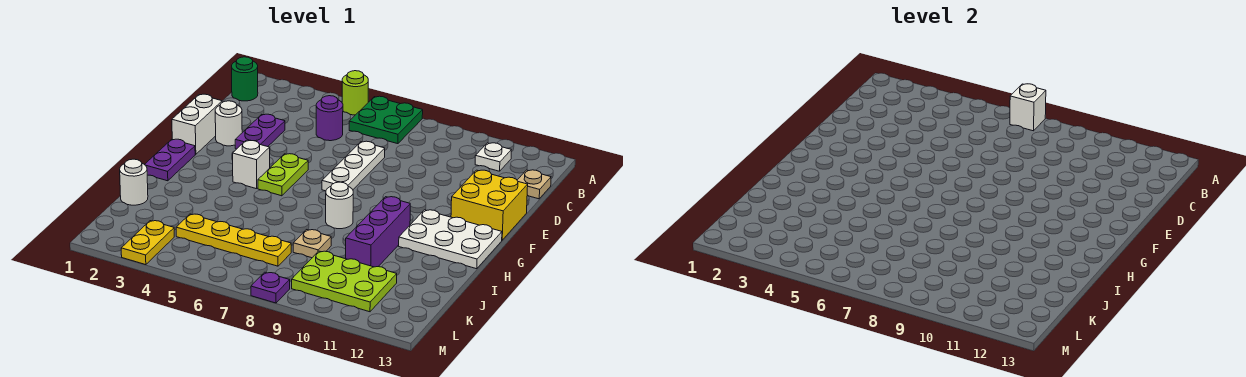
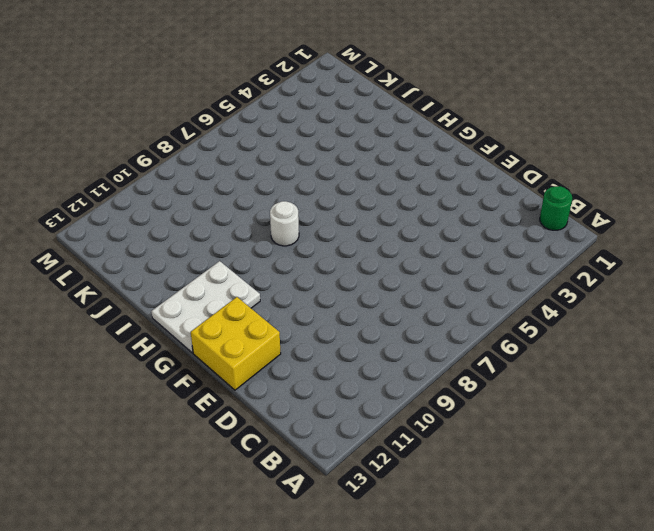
none -> lime 1x1 round brick [342,71,368,115]
none -> green 2x2 plate [349,96,423,144]
none -> white 1x1 plate [475,143,511,171]

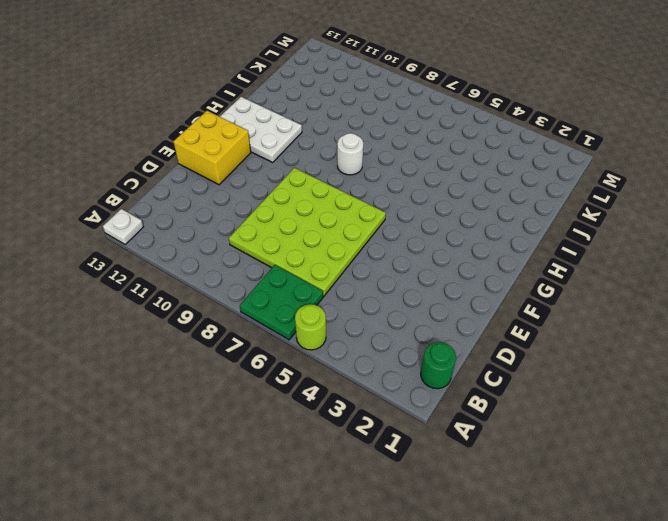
white 1x1 plate [103,209,143,245] -> white 1x1 plate moved to [475,143,511,171]
lime 4x4 plate [229,168,386,296] -> white 1x3 plate [322,141,385,191]
none -> purple 1x1 round brick [316,96,343,141]
none -> tan 1x1 plate [517,170,551,199]
none -> purple 1x2 plate [235,114,285,149]

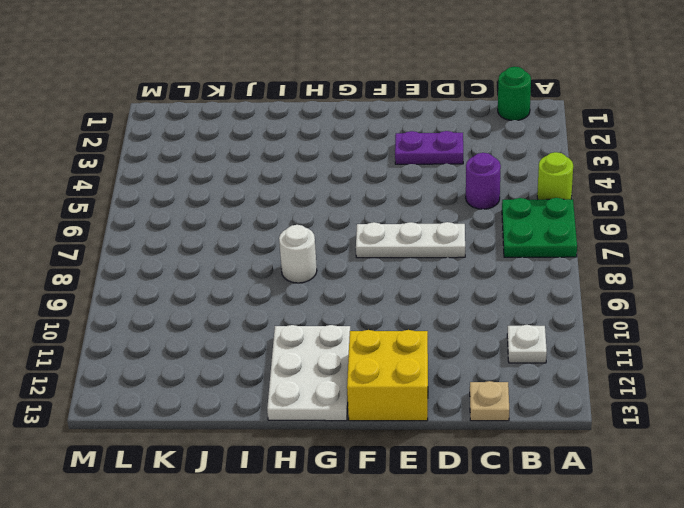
none -> white 1x2 brick [172,94,222,154]
none -> white 1x1 round brick [215,101,242,146]
none -> lime 1x2 plate [258,154,308,196]

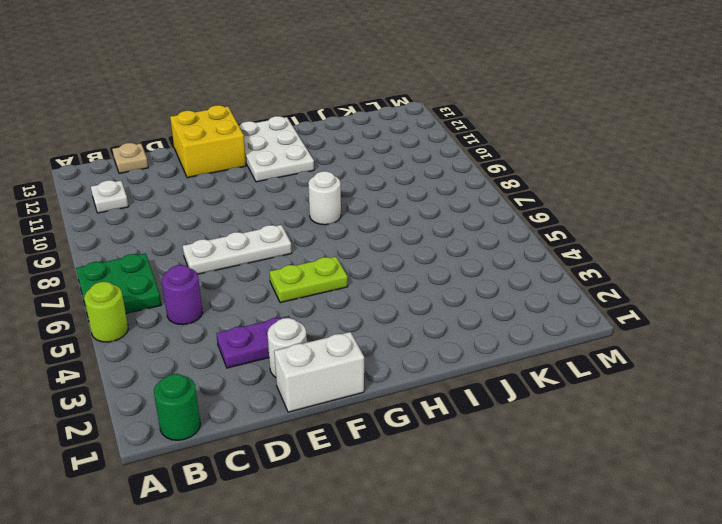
none -> purple 1x2 plate [144,139,195,181]
none -> white 1x1 brick [233,140,270,189]
none -> purple 1x3 brick [346,197,410,267]

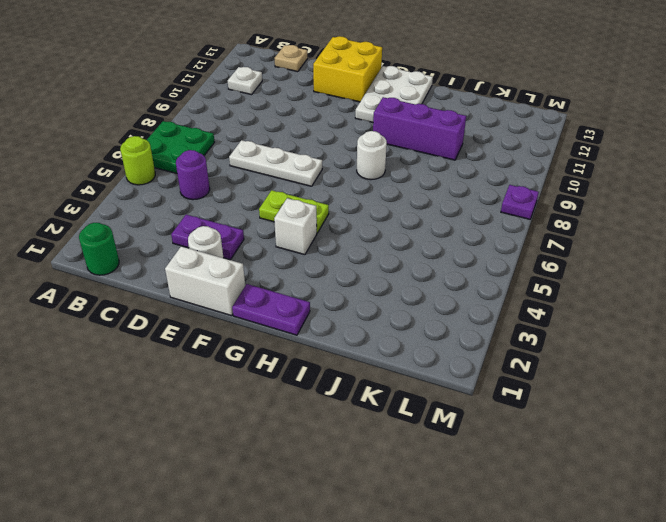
none -> white 1x1 round brick [120,159,148,205]
none -> tan 1x1 plate [293,230,331,258]
none -> yellow 1x4 plate [176,214,291,266]

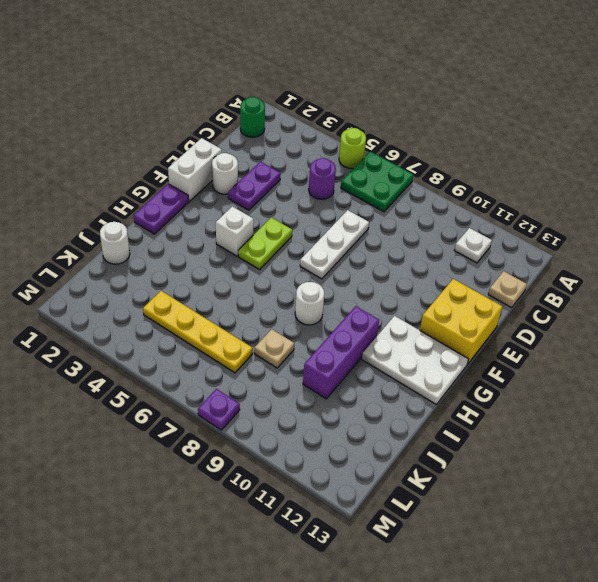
none -> lime 2x3 plate [292,251,397,312]
none -> yellow 1x2 plate [121,221,174,265]
none -> white 1x1 brick [1010,84,1046,131]

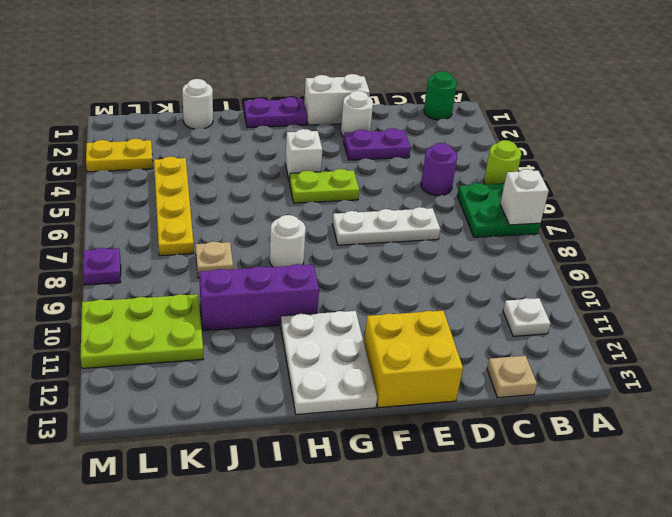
lime 2x3 plate [80,294,203,368] -> lime 2x3 plate turned to [292,251,397,312]

